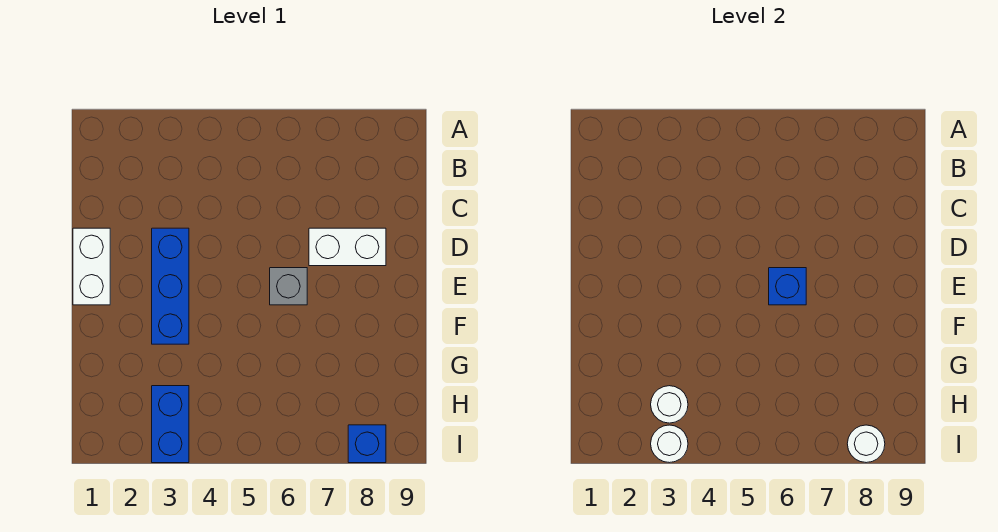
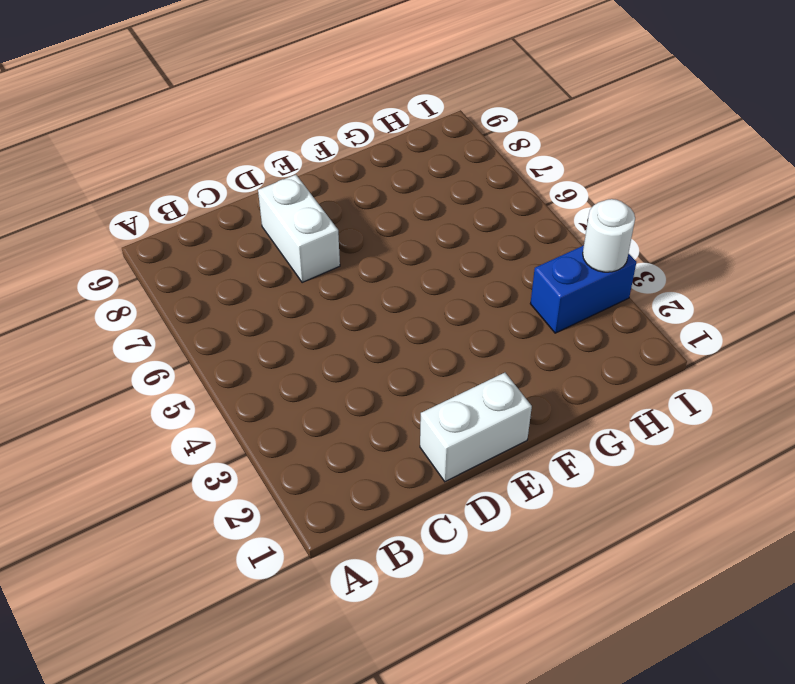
none -> blue 1x3 brick [152,228,189,344]
none -> grey 1x1 brick [270,268,307,305]

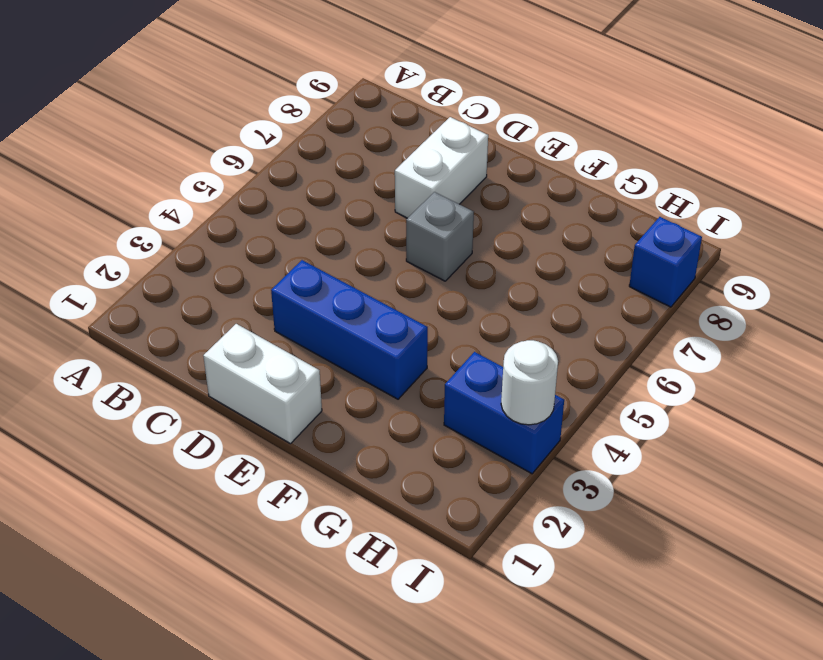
none -> blue 1x1 brick [769,268,806,305]
none -> white 1x1 round brick [651,386,688,423]

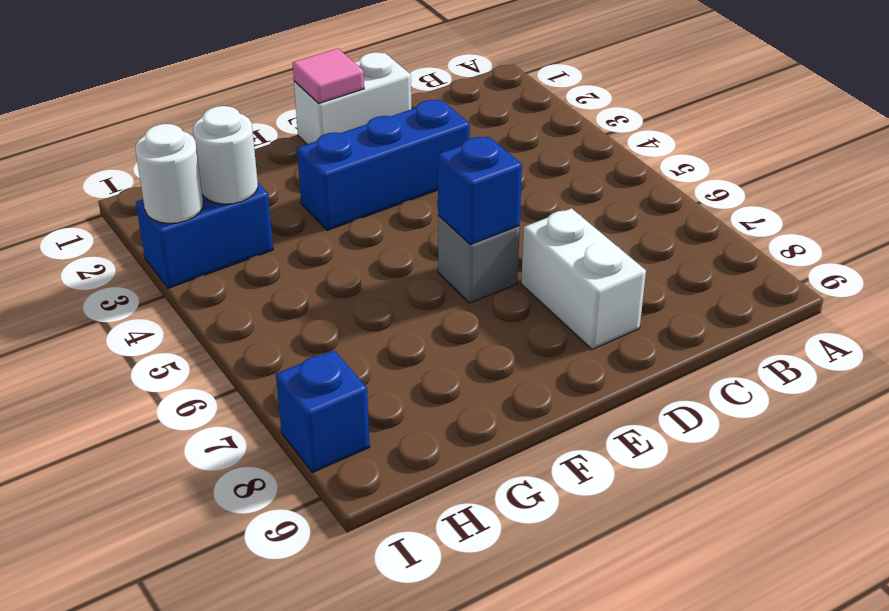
pink 1x1 tile [293,48,364,104] -> none
none -> white 1x1 round brick [847,425,885,463]

